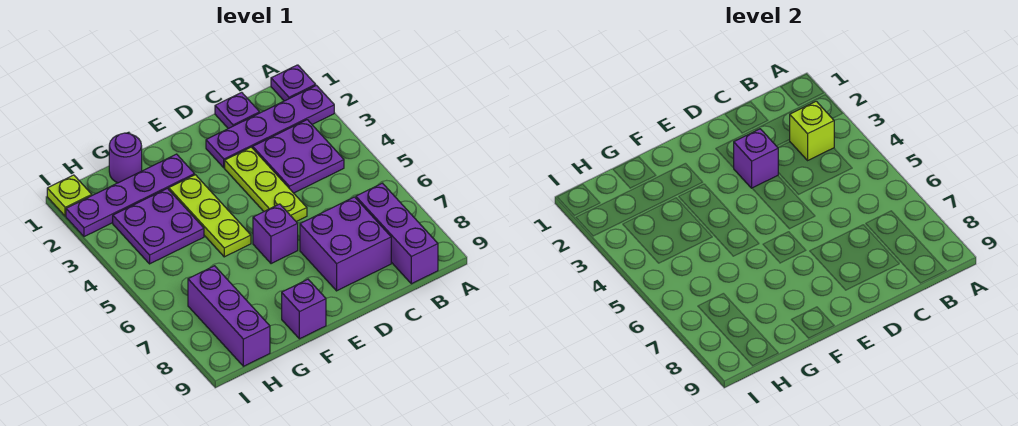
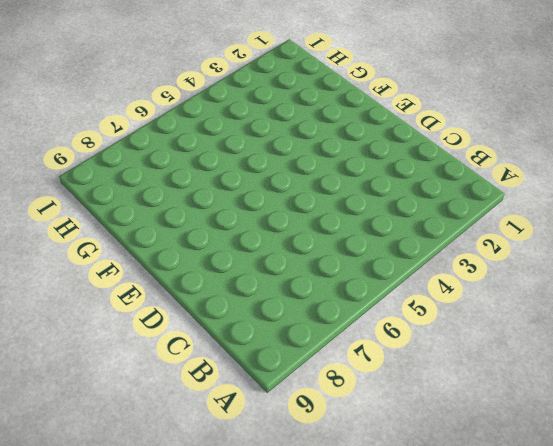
none -> purple 1x1 plate [271,65,316,101]
none -> purple 1x4 plate [206,85,334,168]
none -> purple 2x2 plate [253,120,344,193]

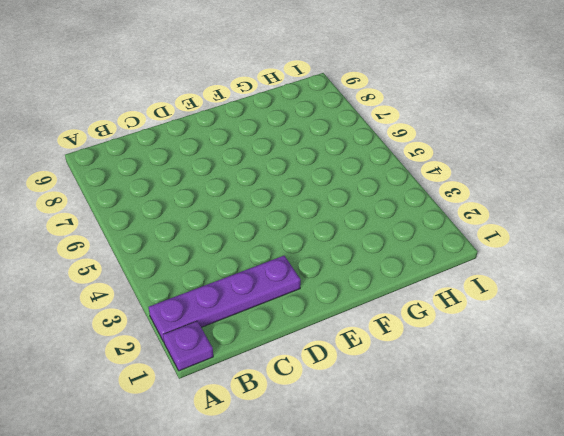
none -> purple 2x2 plate [253,120,344,193]
none -> purple 1x3 brick [356,183,438,284]
none -> purple 1x1 plate [215,92,260,129]

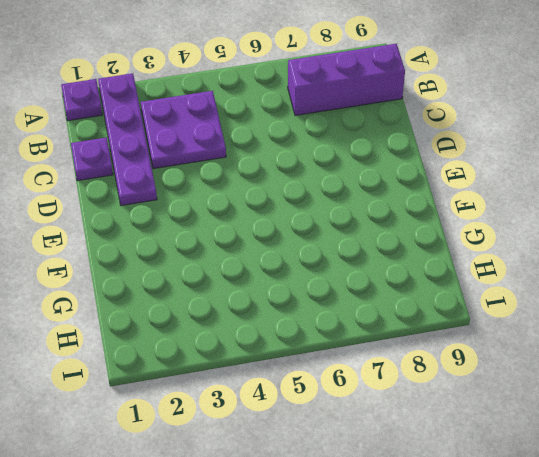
none -> purple 2x2 brick [300,197,391,291]
none -> lime 1x3 plate [225,147,307,222]
none -> purple 1x1 brick [253,204,298,264]

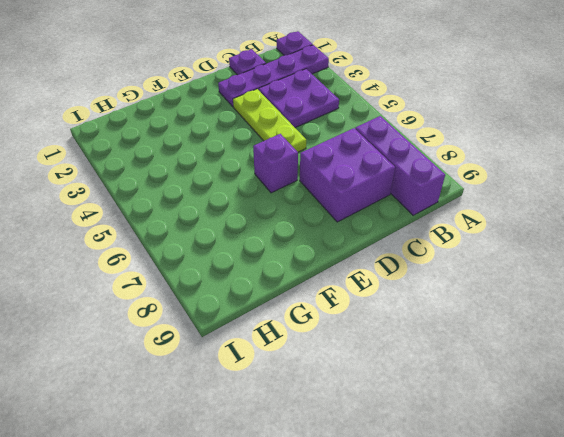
none -> purple 1x4 plate [66,154,195,237]
none -> lime 1x3 plate [169,175,251,257]
none -> purple 1x1 brick [282,279,326,339]

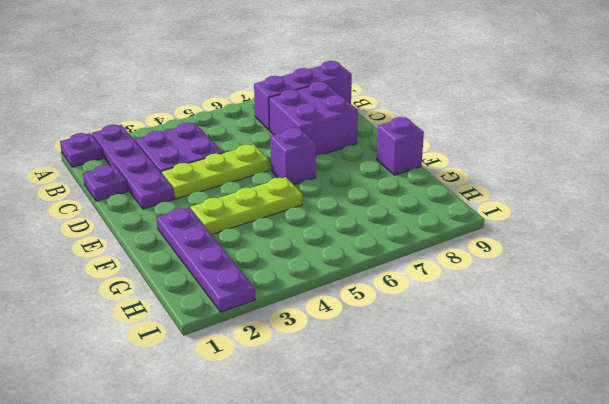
none -> purple 1x1 round brick [109,133,142,183]
none -> purple 2x2 plate [113,188,204,264]
none -> purple 1x3 brick [188,266,270,366]

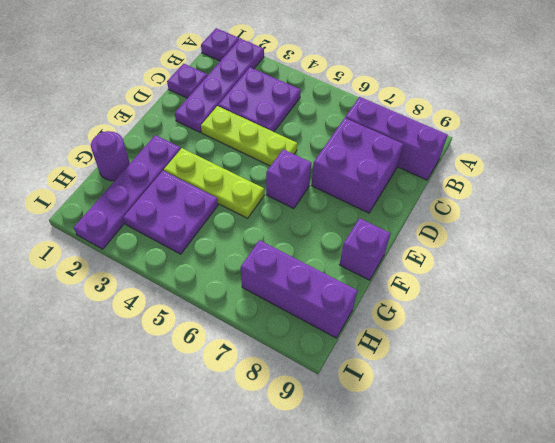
none -> lime 1x1 plate [47,175,92,216]
none -> lime 1x1 brick [789,101,834,160]
none -> purple 1x1 brick [734,129,778,188]

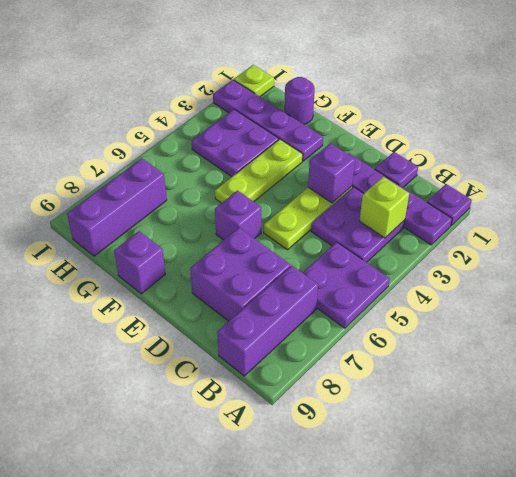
purple 2x2 plate [303,242,390,328] -> none

